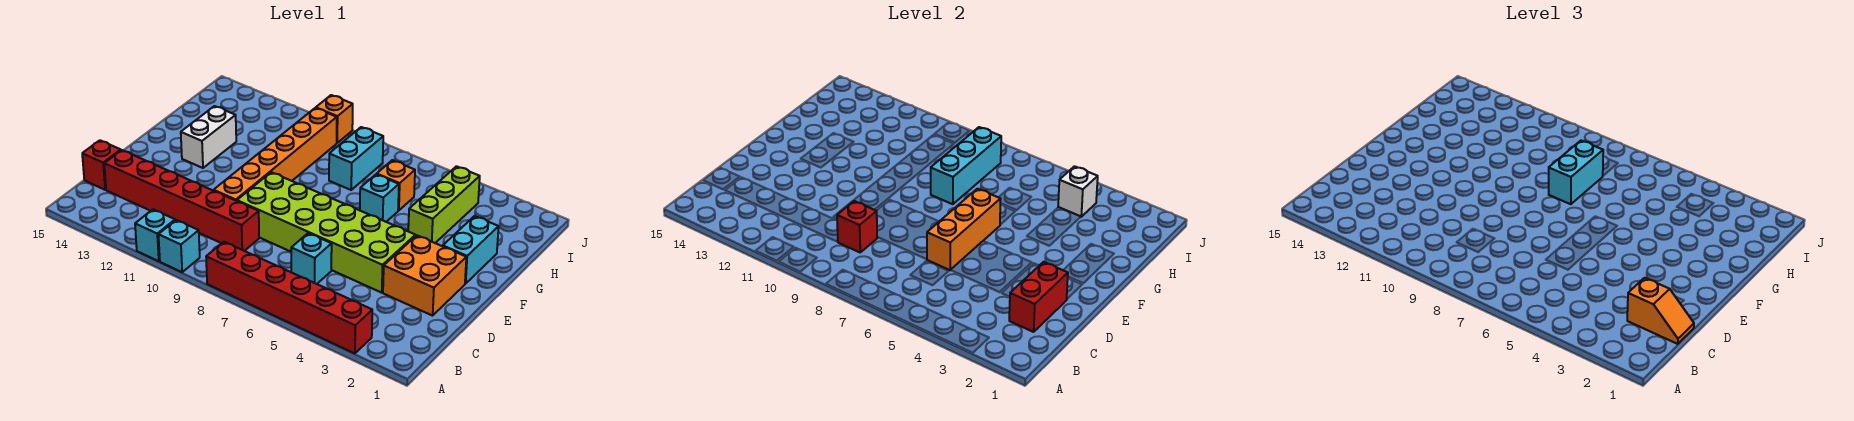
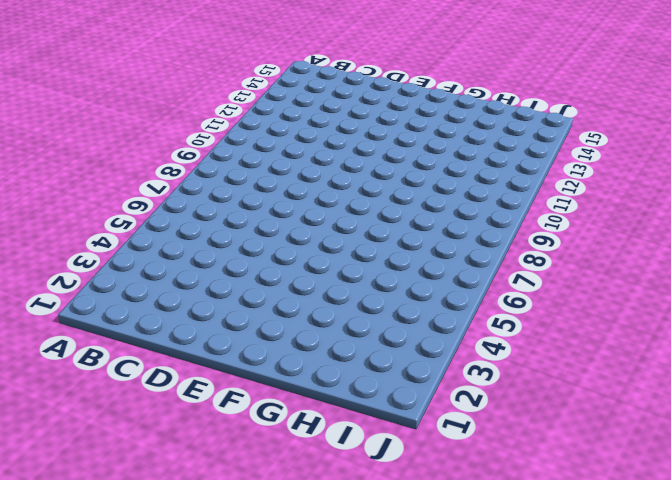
none -> red 1x6 brick [206,242,372,353]
none -> cyan 1x1 brick [158,220,200,272]
none -> cyan 1x1 brick [135,209,175,261]

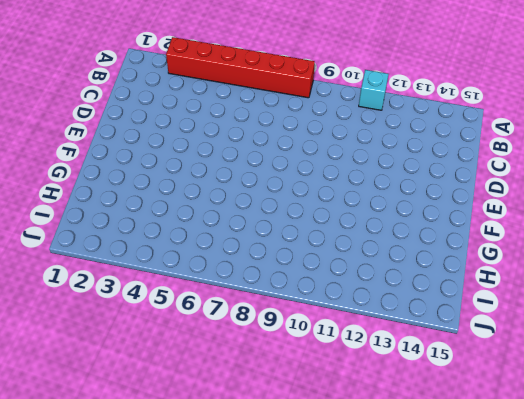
none -> cyan 1x1 brick [158,220,200,272]
none -> cyan 1x1 brick [291,233,332,284]
none -> red 1x6 brick [104,150,259,251]

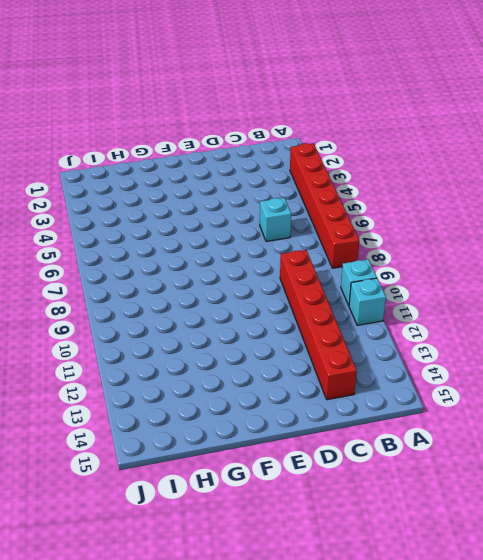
none -> red 1x1 brick [82,140,121,190]
none -> orange 2x2 brick [383,235,466,316]
none -> lime 2x6 brick [237,172,416,293]

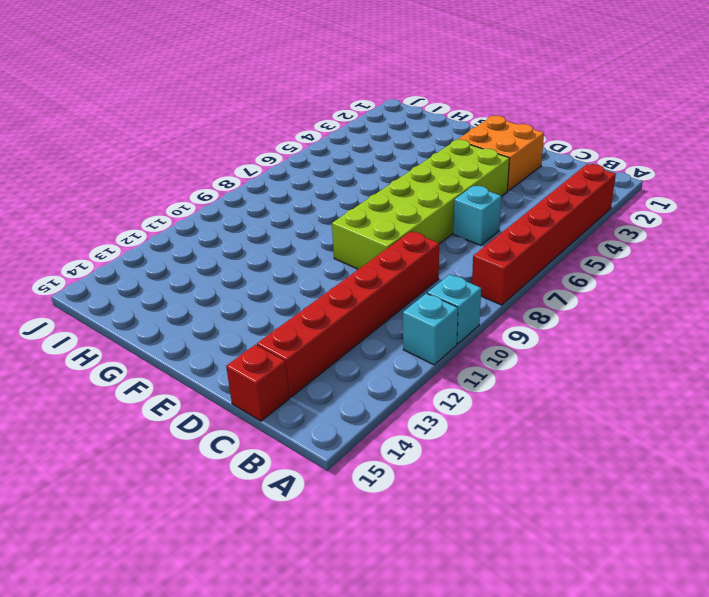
none -> orange 1x6 brick [214,108,337,201]
none -> cyan 1x2 brick [443,216,499,284]
none -> white 1x2 brick [181,106,236,168]

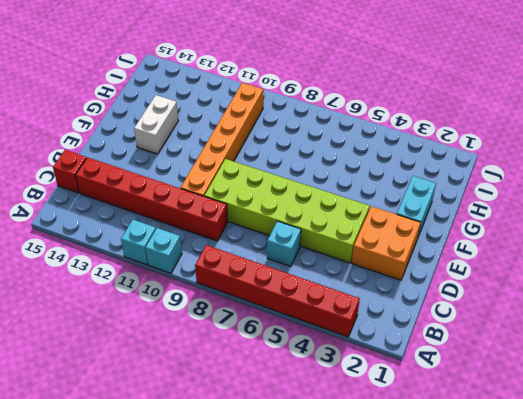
none -> lime 1x3 brick [408,166,480,243]
none -> cyan 1x1 brick [360,174,399,222]
none -> orange 1x1 brick [377,160,415,211]

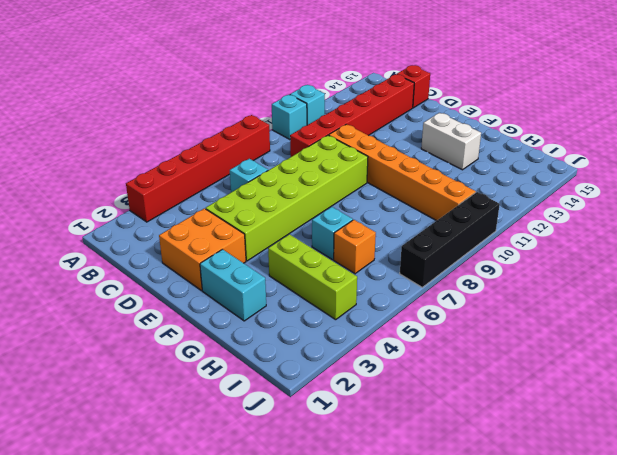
black 1x4 brick [400,192,500,287] -> orange 1x1 brick [316,95,353,143]
none -> cyan 1x2 brick [329,127,383,190]
none -> red 1x2 brick [1009,262,1068,332]
none -> red 1x1 brick [837,201,877,252]

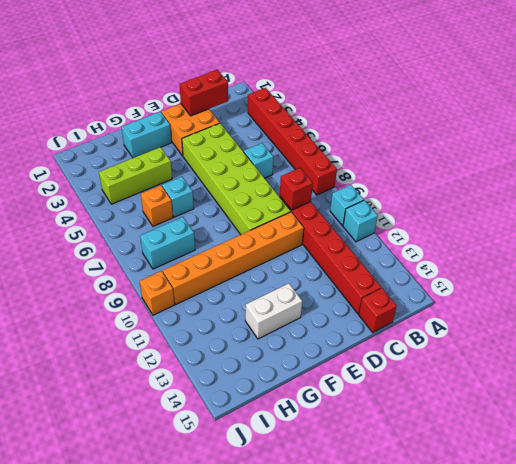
none -> orange 1x3 brick [927,189,1001,270]
none -> cyan 1x3 brick [931,127,1001,204]
none -> white 1x1 brick [1058,166,1098,217]

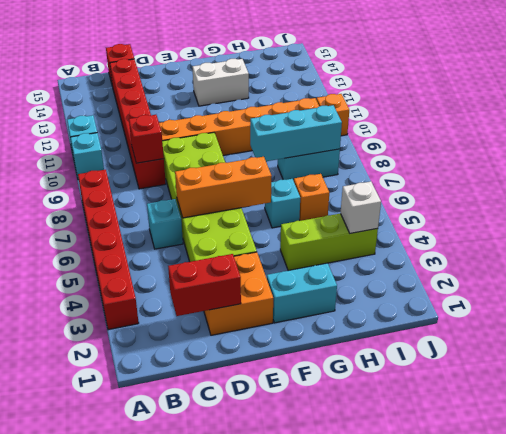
none -> orange 1x2 slope [1627,278,1694,344]
none -> cyan 1x2 brick [1549,141,1603,204]

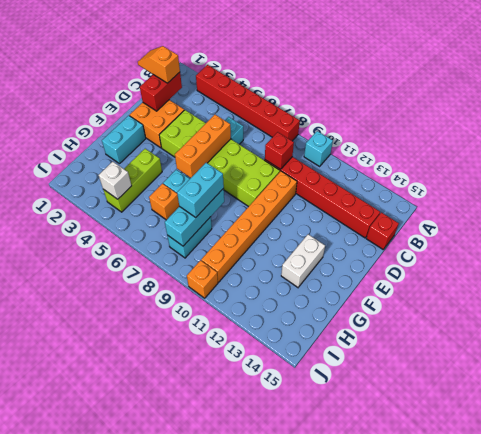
none -> cyan 1x1 brick [135,209,175,261]

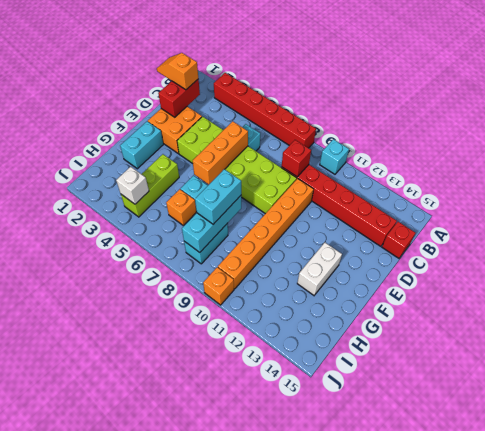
none -> cyan 1x1 brick [135,209,175,261]

